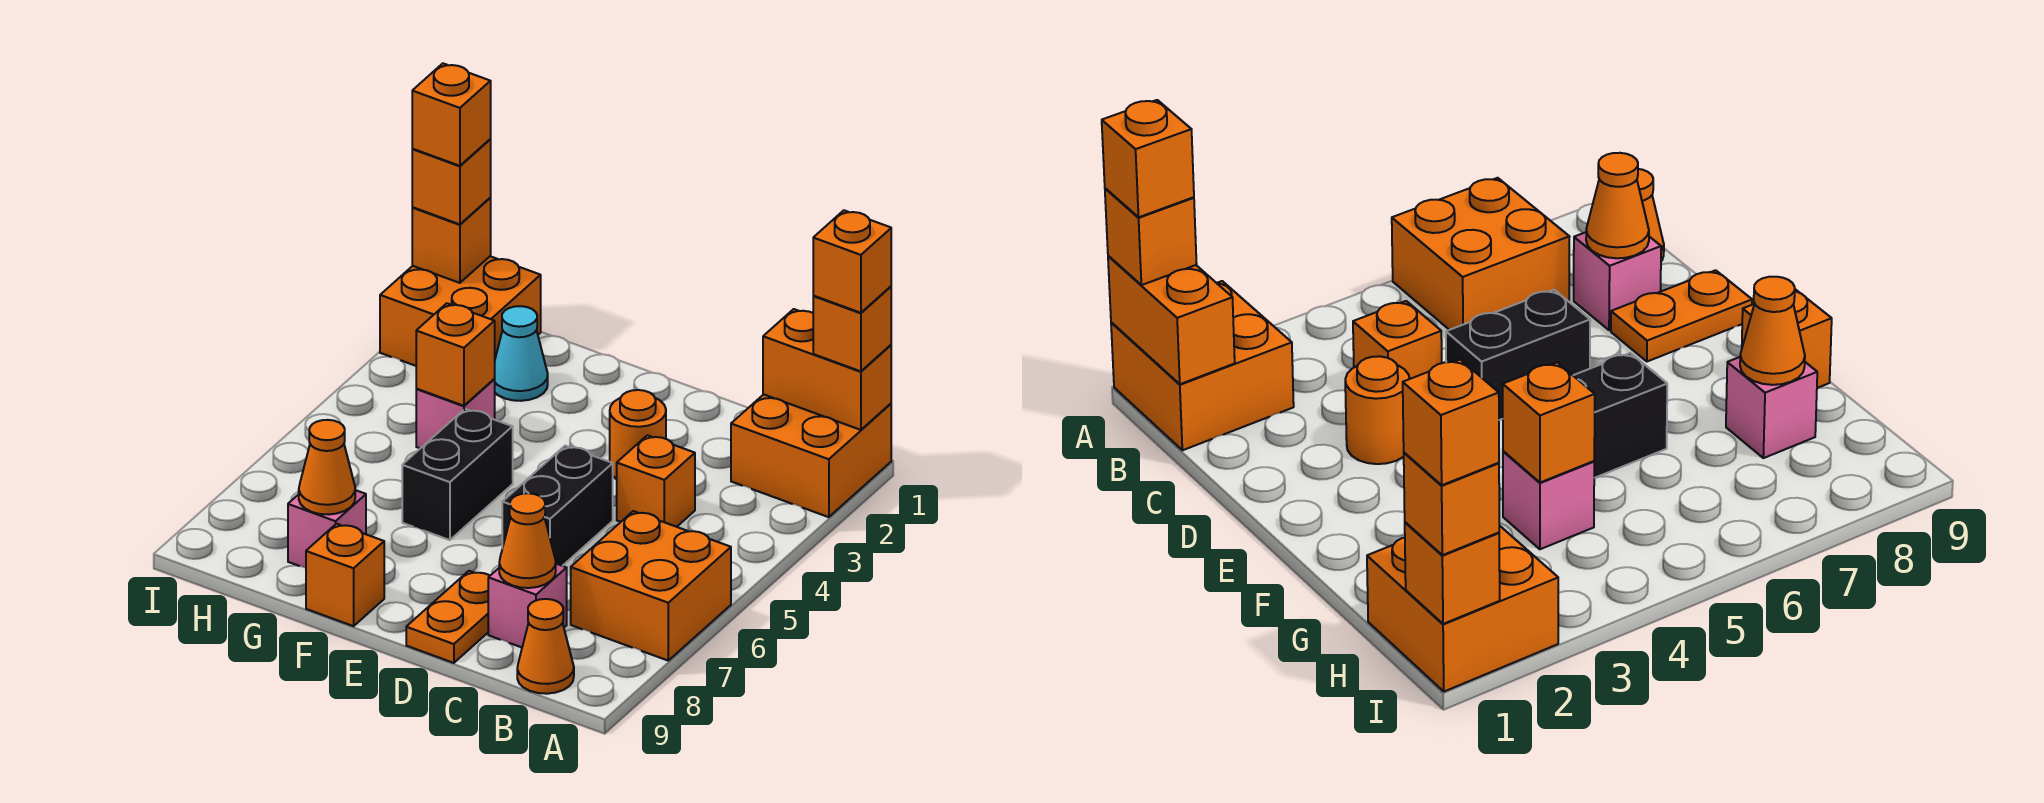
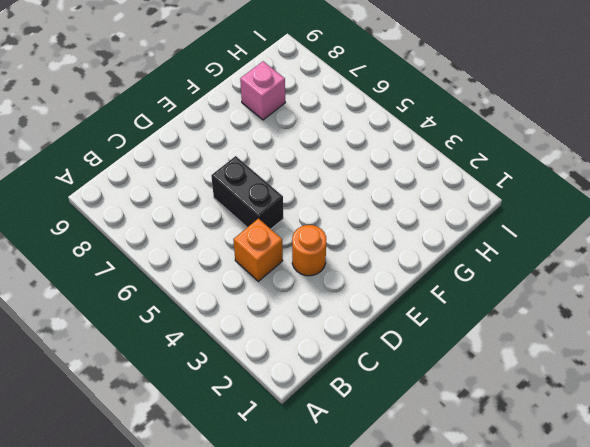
none -> orange 2x2 brick [731,394,891,517]
none -> orange 2x2 brick [571,511,731,660]
none -> orange 1x1 cone [517,599,574,694]

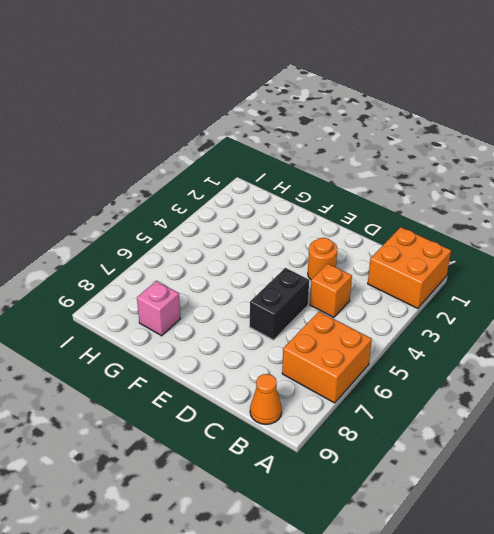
none -> pink 1x1 brick [488,564,567,647]
none -> orange 1x2 plate [406,571,490,663]
none -> black 1x2 brick [402,409,513,540]

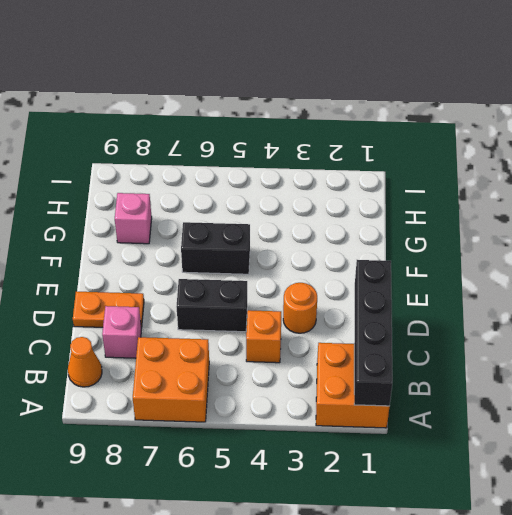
black 1x4 brick [354,260,392,406] -> orange 1x2 brick [763,309,891,430]
none -> orange 1x1 brick [306,524,384,626]
none -> cyan 1x1 cone [495,306,548,401]
none -> pink 1x1 brick [416,379,495,448]

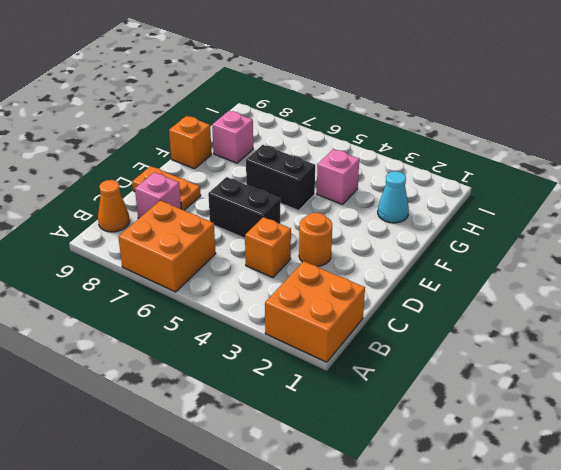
none -> orange 2x2 brick [380,256,541,366]
none -> orange 1x2 brick [763,309,891,430]
none -> orange 1x1 cone [499,493,556,588]

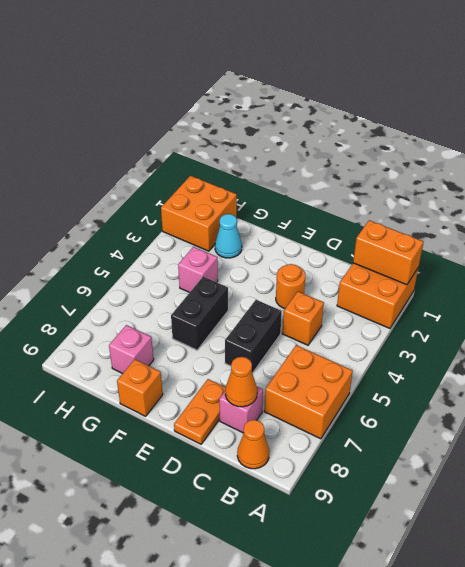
none -> orange 1x1 brick [416,303,495,406]
none -> orange 1x1 cone [299,420,355,515]
none -> orange 1x1 brick [412,198,491,283]

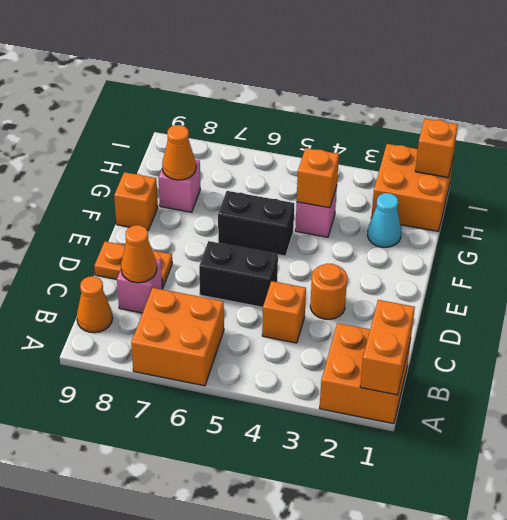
none -> orange 1x1 brick [813,287,891,371]
none -> orange 1x1 brick [412,140,491,224]
none -> orange 1x1 brick [813,210,891,313]

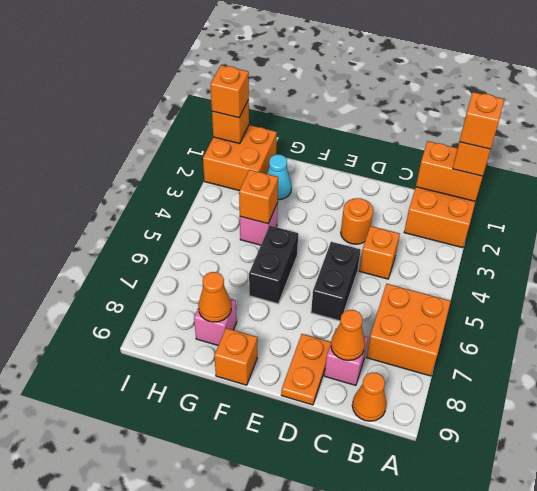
none -> orange 1x1 brick [412,63,491,166]

